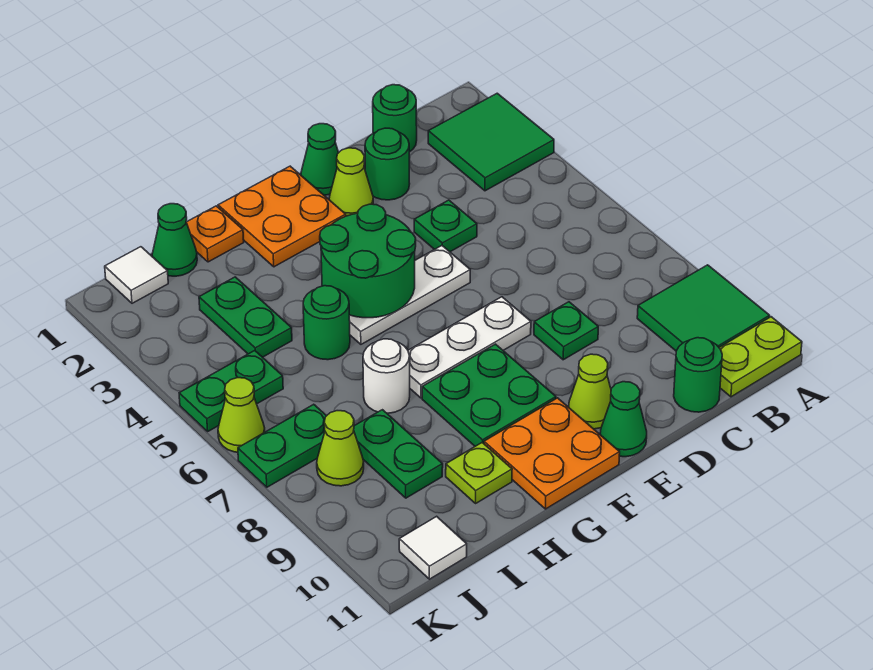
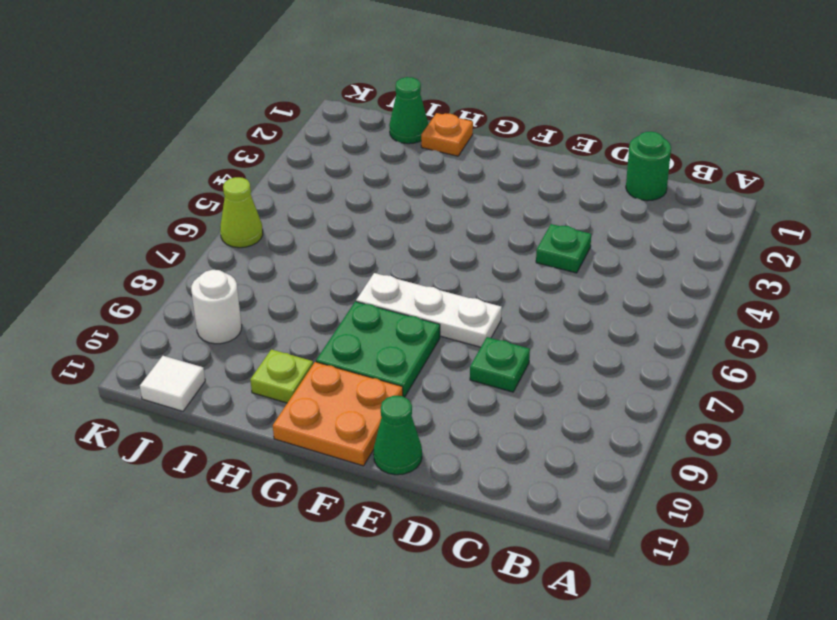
white 1x1 round brick [191,270,242,344] -> white 1x1 round brick moved to [363,339,410,413]
none -> green 2x2 tile [428,93,554,191]
none -> green 2x2 tile [637,265,770,351]
none -> lime 1x2 plate [719,317,802,397]
none -> green 1x1 round brick [674,338,722,412]

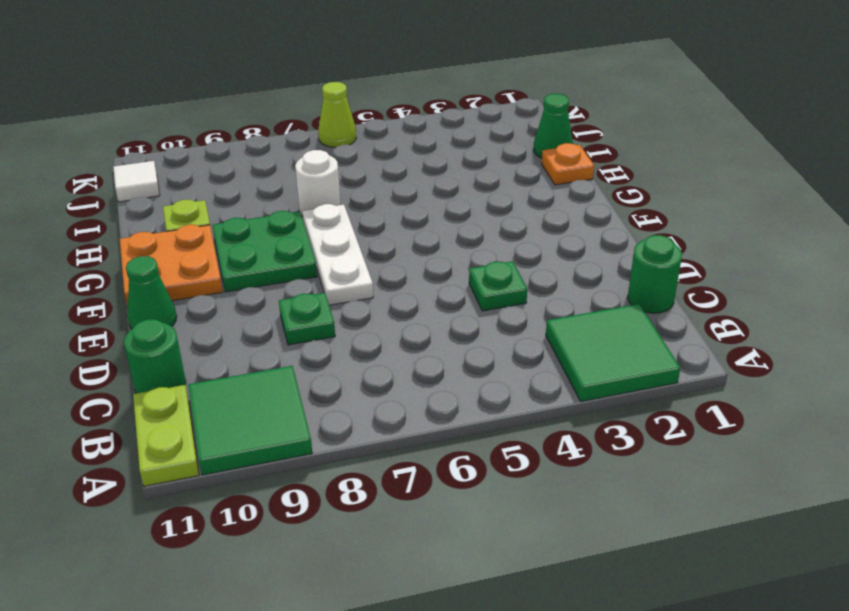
none -> green 1x1 round brick [365,128,410,200]
none -> green 1x1 cone [301,124,339,195]
none -> lime 1x1 cone [329,148,373,216]
none -> white 1x3 plate [349,246,470,344]

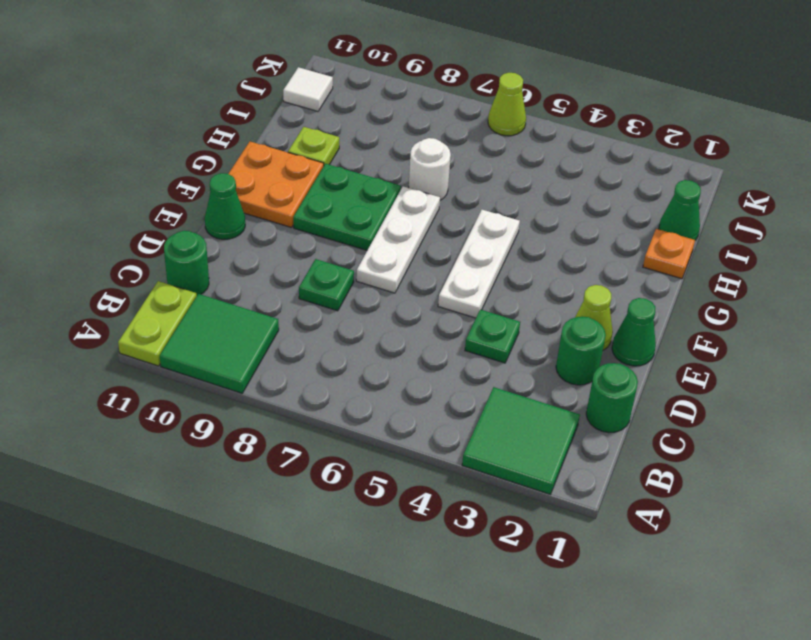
none -> lime 1x1 cone [569,354,611,429]
none -> orange 2x2 plate [218,166,346,267]
none -> green 1x1 round brick [303,286,350,360]
none -> green 1x2 plate [199,277,292,357]

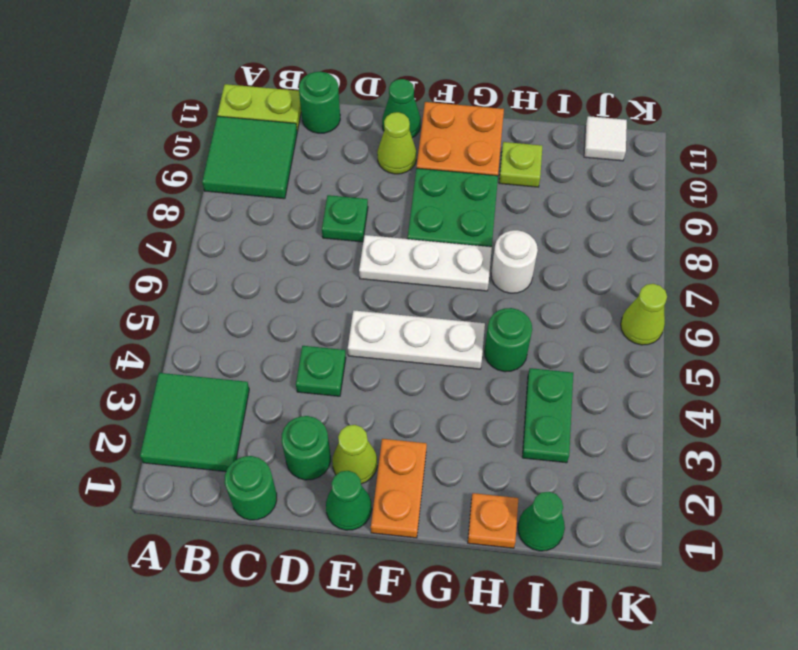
orange 1x2 plate [371,439,427,538] -> orange 2x2 plate [218,166,346,267]
none -> green 1x2 plate [354,410,443,498]
none -> white 1x1 tile [105,247,168,303]
none -> green 1x2 plate [179,351,283,431]
none -> green 1x2 plate [238,404,326,487]

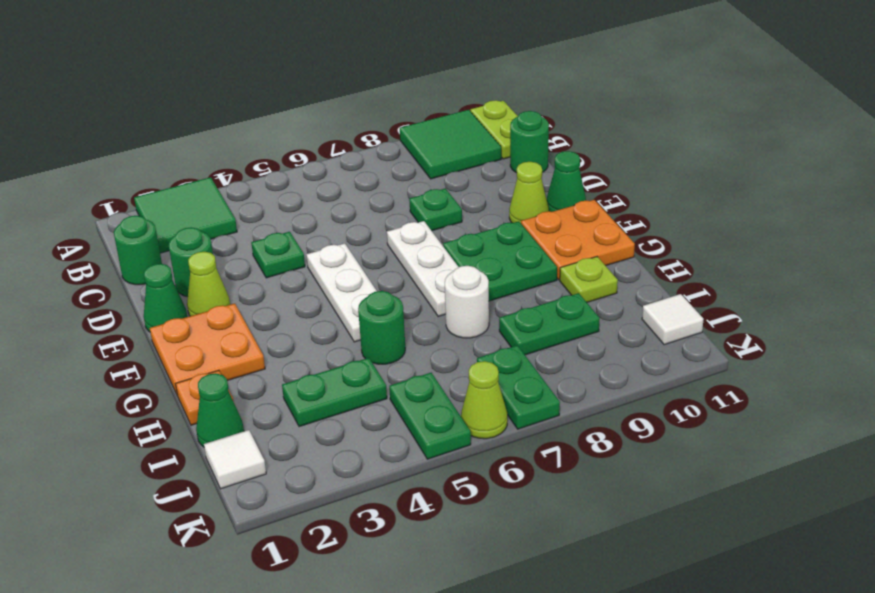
none -> lime 1x1 cone [317,411,364,486]
none -> green 2x2 round brick [320,204,416,318]

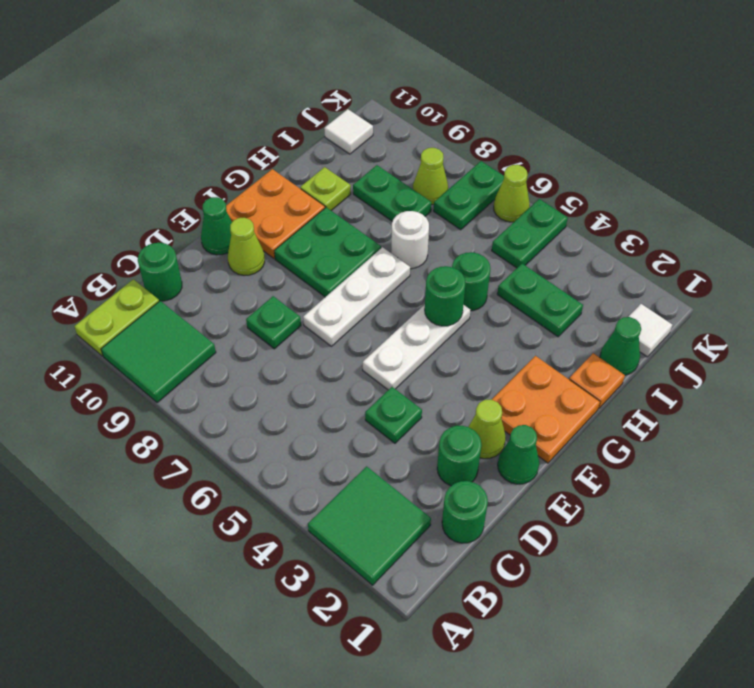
green 1x1 round brick [425,266,466,326] -> green 2x2 round brick [320,204,416,318]

